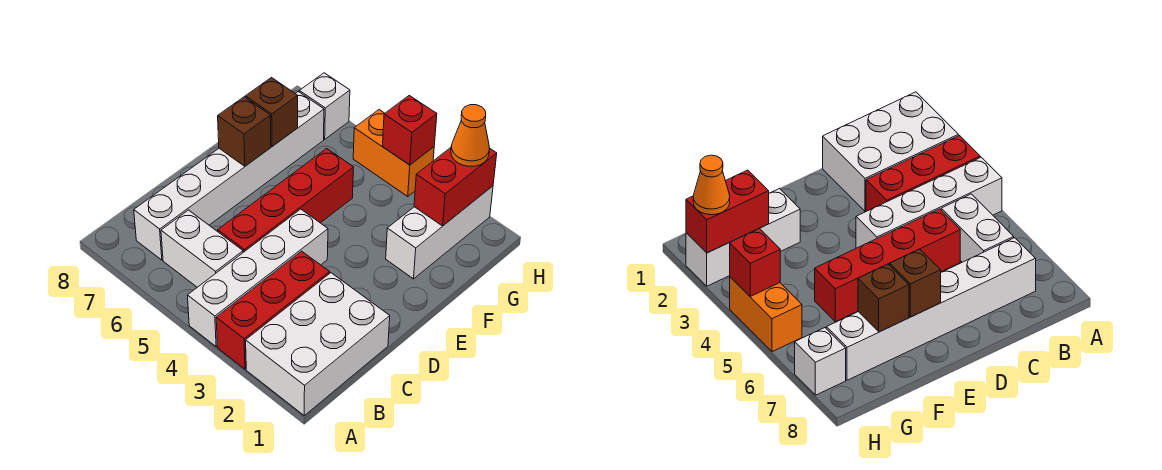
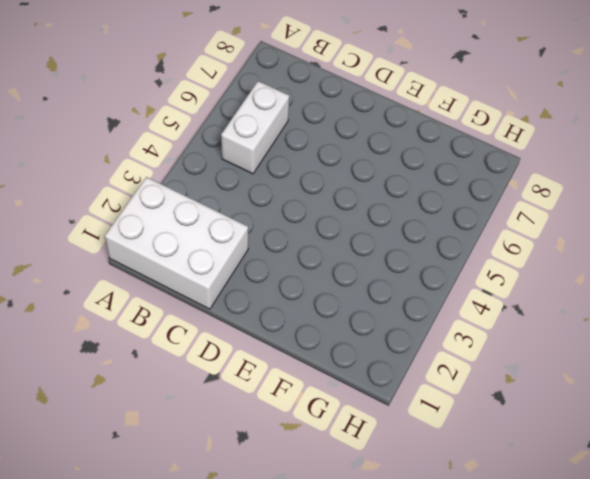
none -> red 1x3 brick [216,251,330,369]
none -> white 1x4 brick [187,209,328,347]
none -> white 1x6 brick [134,92,324,260]

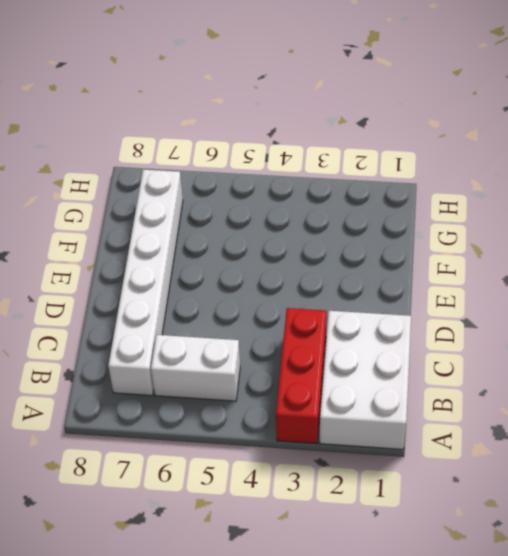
none -> white 1x4 brick [187,209,328,347]
none -> red 1x4 brick [218,148,354,252]
none -> white 1x3 brick [386,186,493,279]

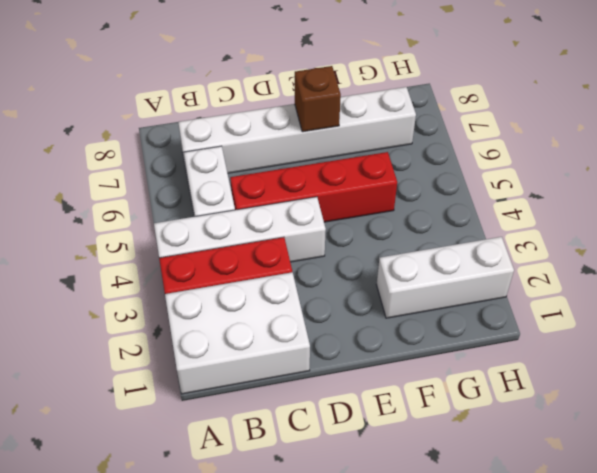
none -> orange 1x2 brick [353,110,434,197]
none -> white 1x1 brick [299,73,350,139]
none -> brown 1x1 brick [245,78,298,146]

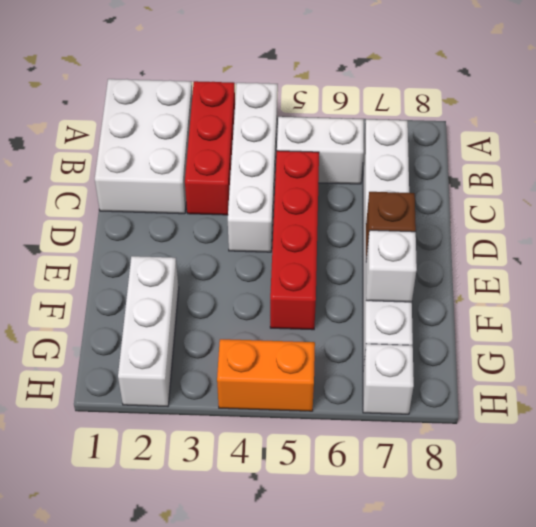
white 1x1 brick [366,230,417,302] -> brown 1x1 brick [245,78,298,146]
none -> red 1x2 brick [414,148,497,226]
none -> red 1x1 brick [383,96,437,165]
none -> orange 1x1 cone [451,105,490,166]

